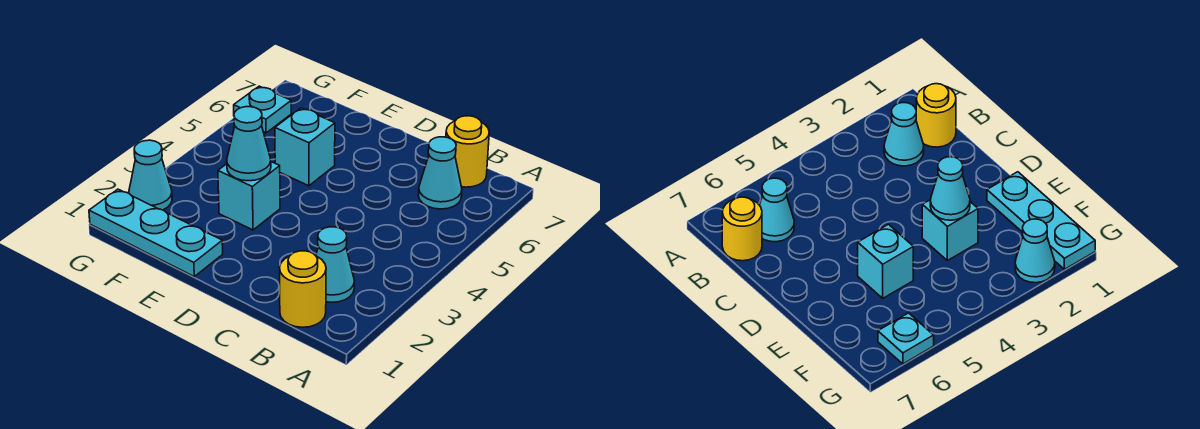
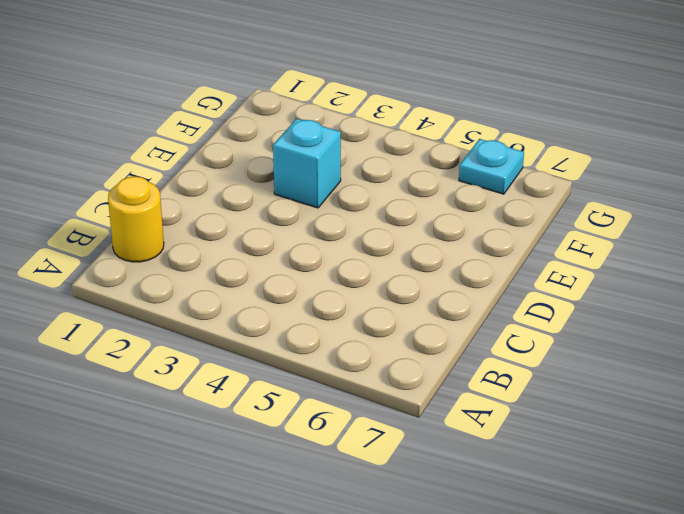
none -> cyan 1x1 cone [316,227,354,302]
none -> cyan 1x1 cone [418,137,462,209]

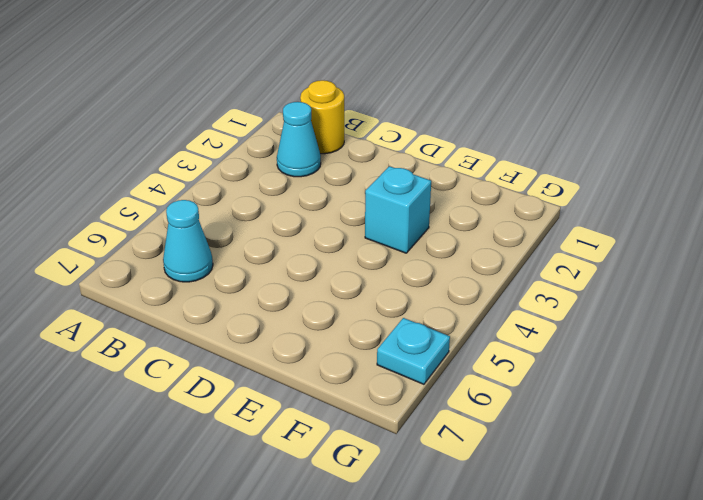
none -> yellow 1x1 round brick [446,116,489,187]
none -> cyan 1x3 plate [89,189,223,276]

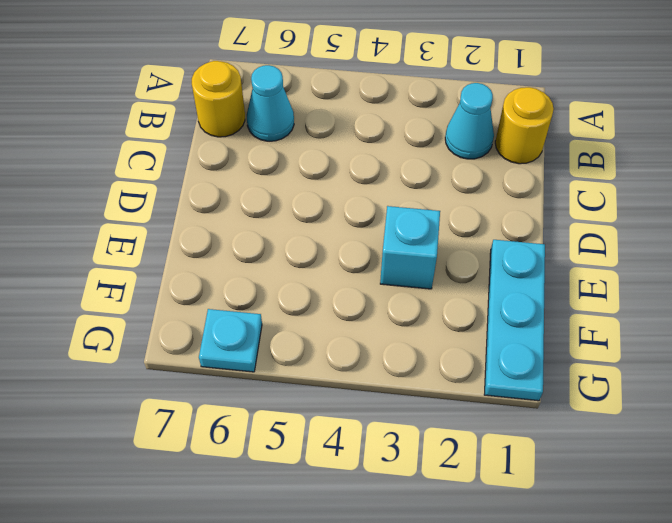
none -> cyan 1x1 brick [275,108,335,186]
none -> cyan 1x1 cone [129,140,172,210]

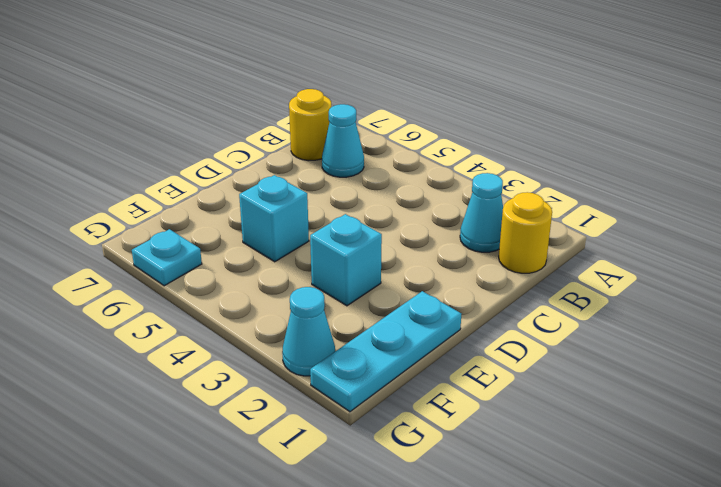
none -> cyan 1x1 cone [227,107,271,181]

